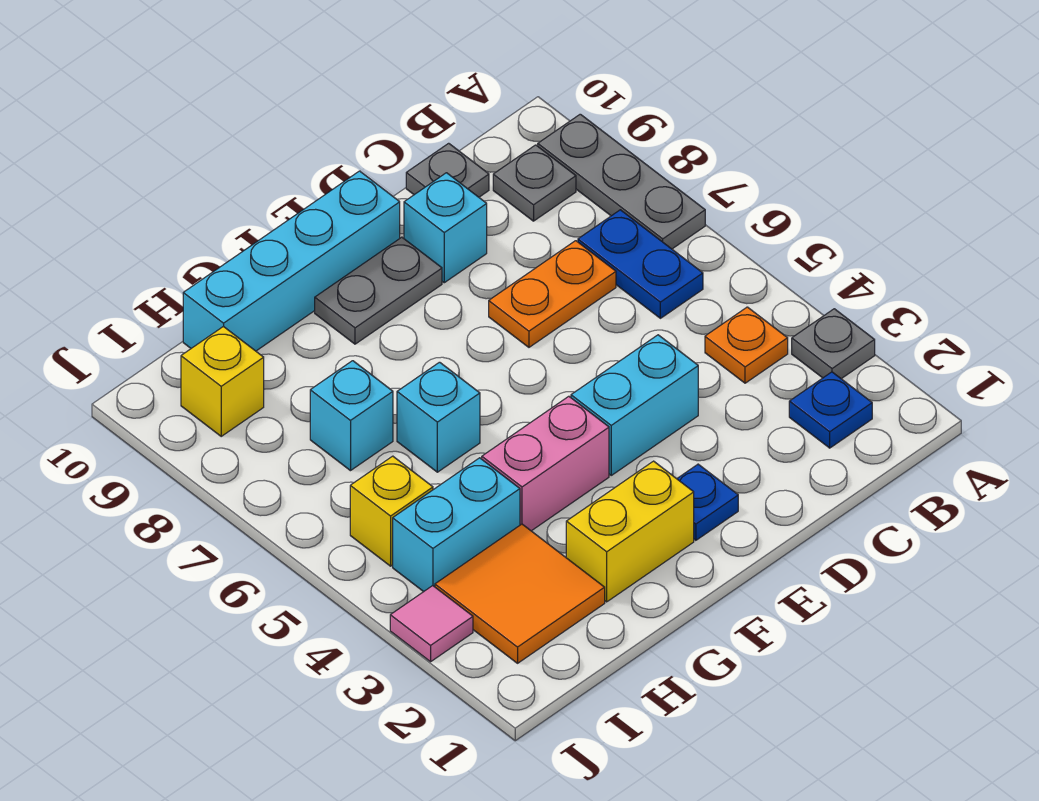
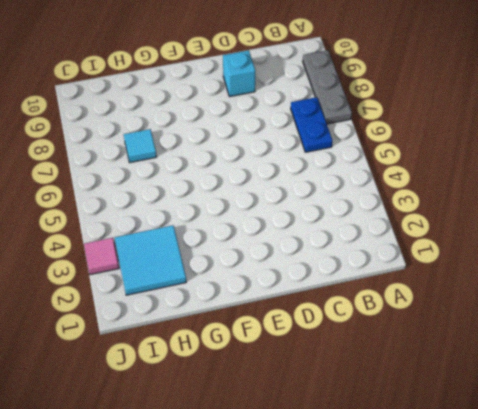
cyan 2x2 tile [115,225,186,295] -> orange 2x2 tile [435,524,605,663]
cyan 1x1 tile [124,129,157,162] -> cyan 1x1 brick [310,361,393,471]
none -> grey 1x1 plate [792,309,875,379]
none -> blue 1x1 plate [789,372,872,448]
none -> orange 1x1 plate [705,307,788,383]

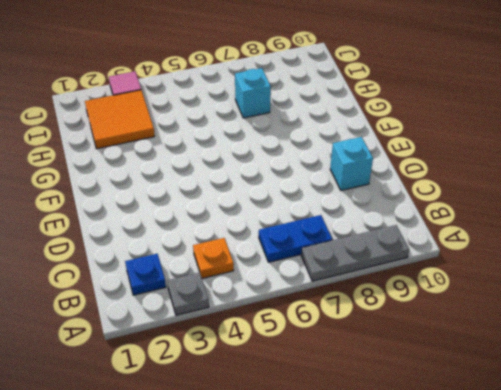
none -> grey 1x1 plate [493,145,576,221]
none -> orange 1x2 plate [489,241,616,347]
none -> grey 1x1 plate [406,143,489,197]

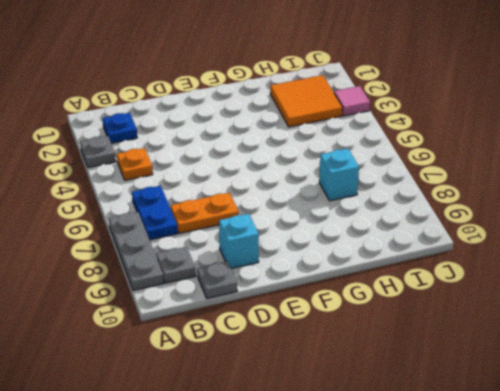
none -> cyan 1x2 brick [571,335,698,475]
none -> blue 1x1 plate [677,464,738,540]
none -> grey 1x2 plate [315,237,442,344]

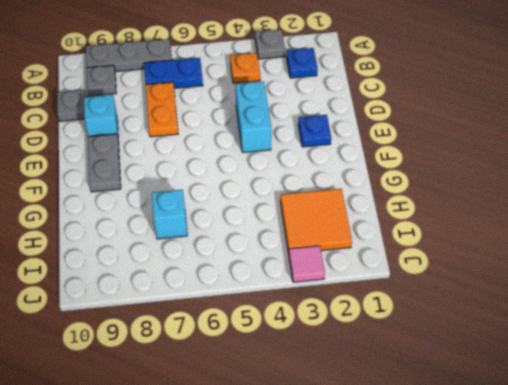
none -> cyan 1x4 brick [183,171,400,351]
none -> yellow 1x2 brick [566,461,694,602]
none -> pink 1x2 brick [482,396,609,531]

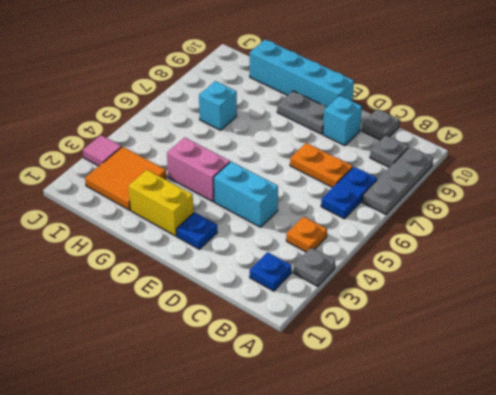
none -> cyan 1x1 brick [397,362,480,472]
none -> cyan 1x2 brick [393,458,520,592]
none -> yellow 1x1 brick [350,456,433,566]

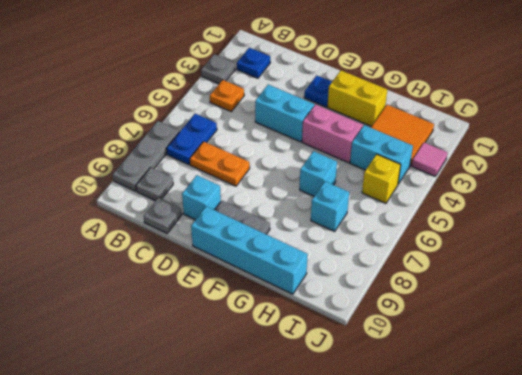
none -> yellow 1x1 brick [181,326,264,436]

